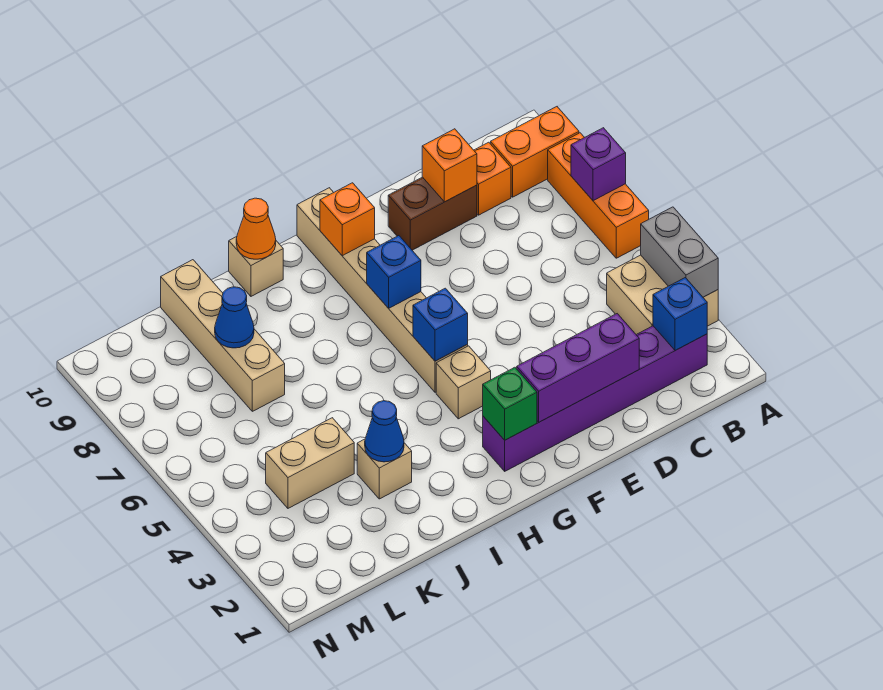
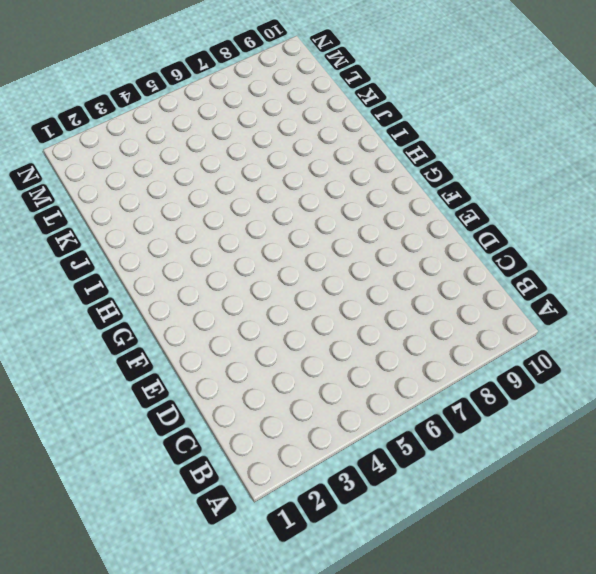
none -> tan 2x2 brick [607,255,718,335]
none -> orange 1x3 brick [548,133,649,258]
none -> orange 1x2 brick [491,107,579,197]

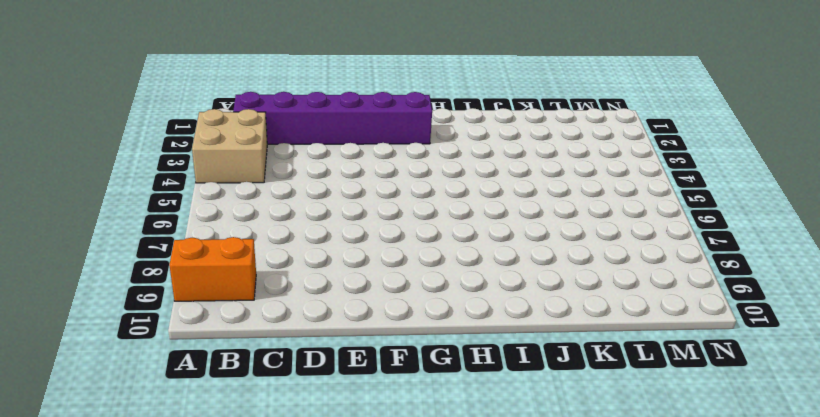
none -> orange 1x3 brick [548,133,649,258]
none -> orange 1x1 brick [474,142,511,215]
none -> brown 1x2 brick [388,177,477,250]

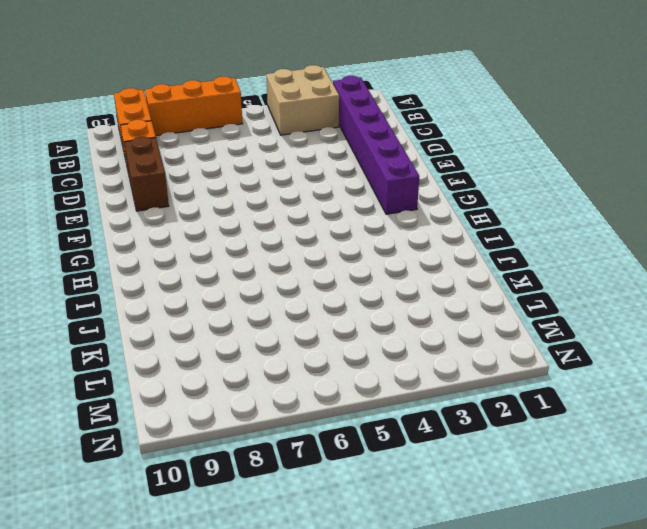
none -> tan 1x1 brick [436,346,491,419]
none -> tan 1x6 brick [297,188,468,392]
none -> tan 1x1 brick [229,237,283,296]

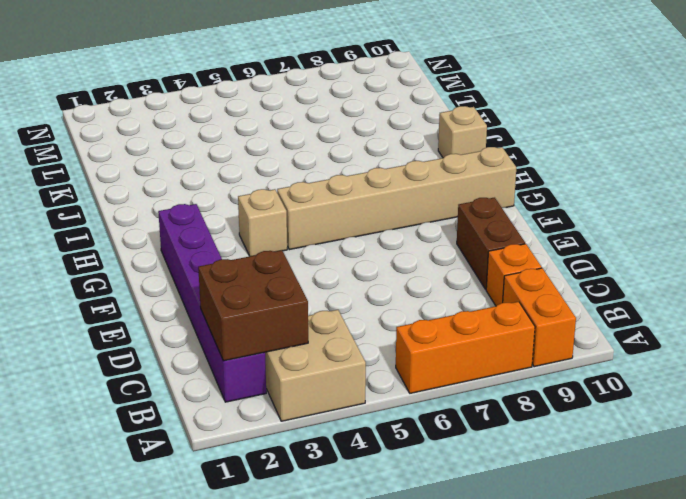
brown 2x2 brick [198,250,308,361] -> blue 1x1 brick [653,278,707,351]
none -> tan 1x1 brick [357,439,412,499]
none -> tan 1x2 brick [266,418,354,508]
none -> tan 1x4 brick [161,260,285,411]

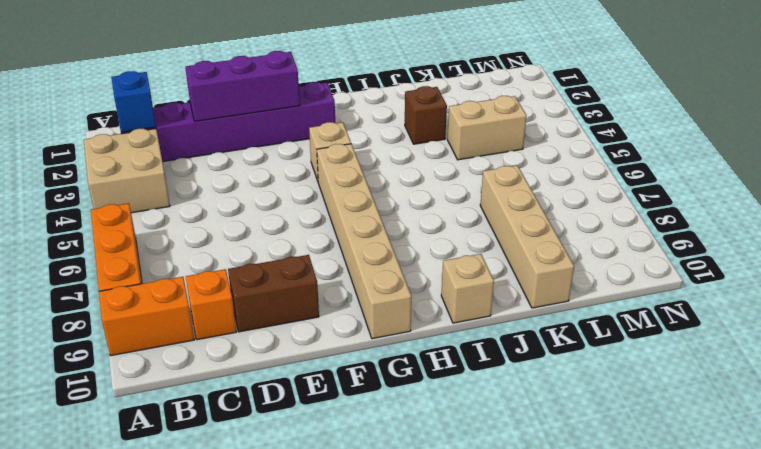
brown 1x1 brick [405,86,447,144] -> tan 1x1 brick [357,439,412,499]
none -> grey 1x2 brick [641,207,718,297]
none -> purple 1x1 brick [571,128,626,201]
none -> orange 1x1 brick [422,129,477,202]

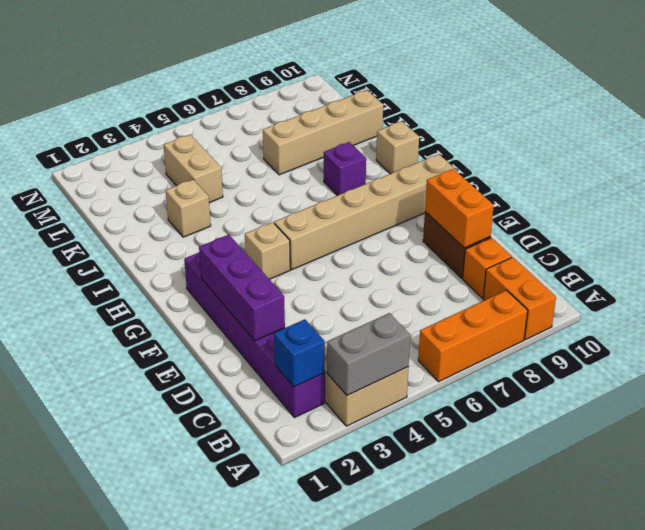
orange 1x2 brick [425,169,494,248] -> orange 1x1 brick [422,129,477,202]
purple 1x1 brick [324,142,366,196] -> purple 1x1 brick moved to [571,128,626,201]
none -> green 1x1 brick [483,367,537,440]
none -> blue 1x1 brick [413,288,468,361]
none -> blue 1x1 brick [367,236,421,308]

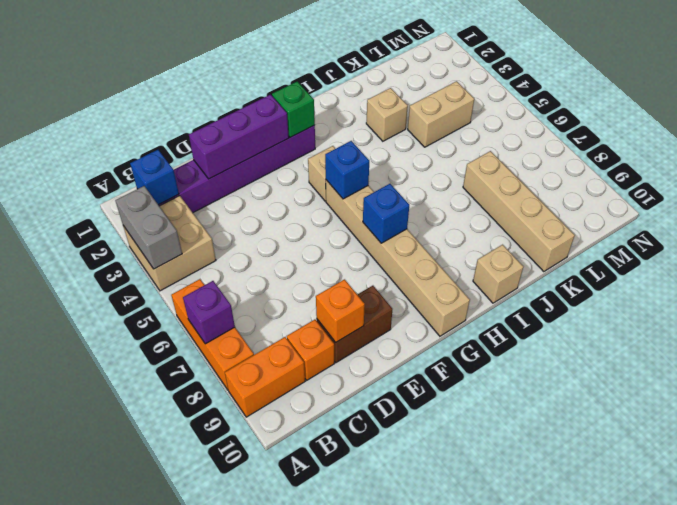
none -> orange 1x1 brick [320,183,375,256]
none -> orange 1x1 cone [236,198,276,259]
none -> blue 1x1 cone [365,401,404,462]

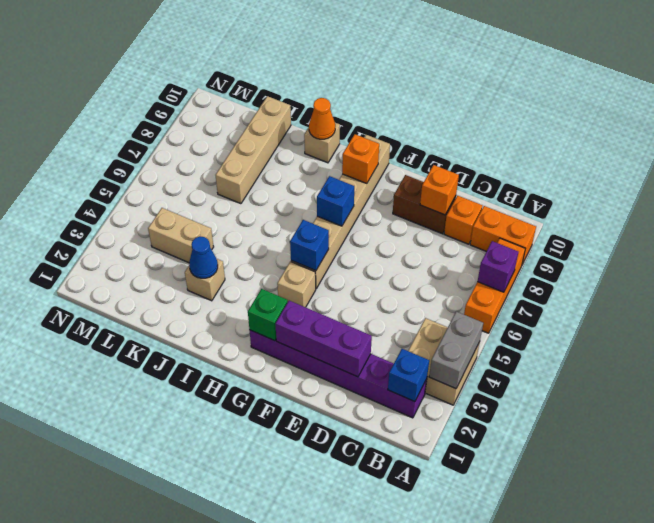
none -> blue 1x1 cone [215,287,254,348]

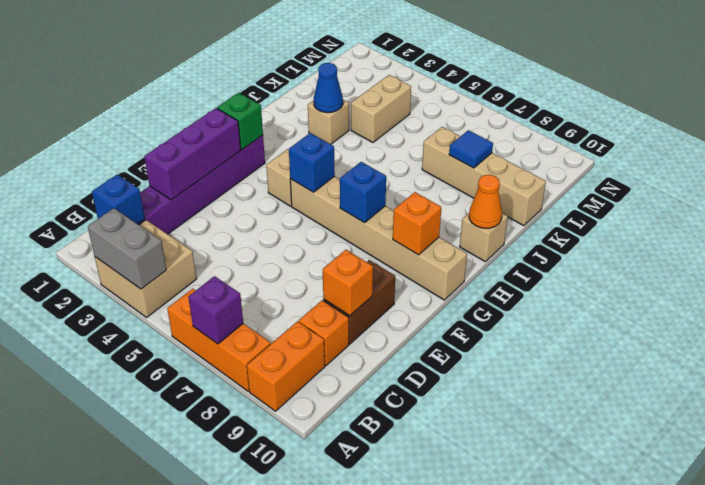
blue 1x1 tile [449,130,493,168] -> blue 1x1 cone [215,287,254,348]

